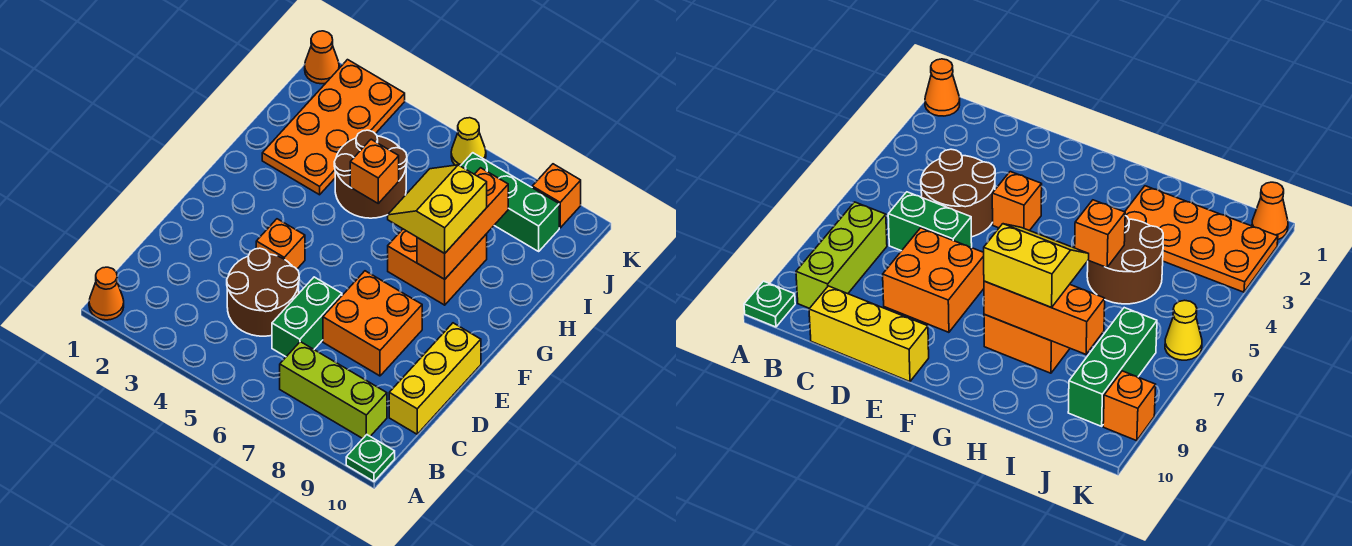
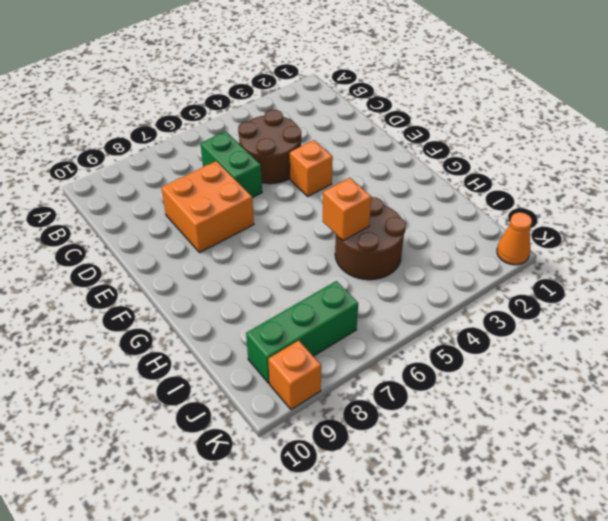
none -> orange 1x1 cone [89,267,124,320]
none -> green 1x1 plate [346,435,395,481]
none -> lime 1x3 brick [280,342,387,439]

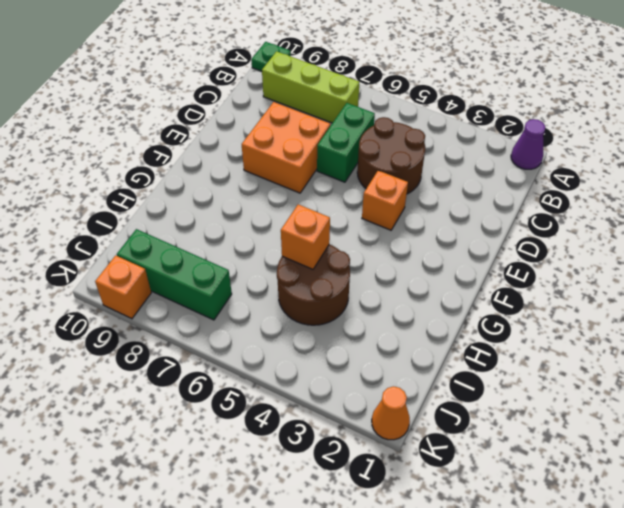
purple 1x1 cone [511,119,545,169] -> orange 1x1 cone [89,267,124,320]
none -> yellow 1x3 brick [389,323,481,434]
none -> orange 2x2 brick [388,229,487,305]
none -> orange 2x4 plate [262,60,405,195]

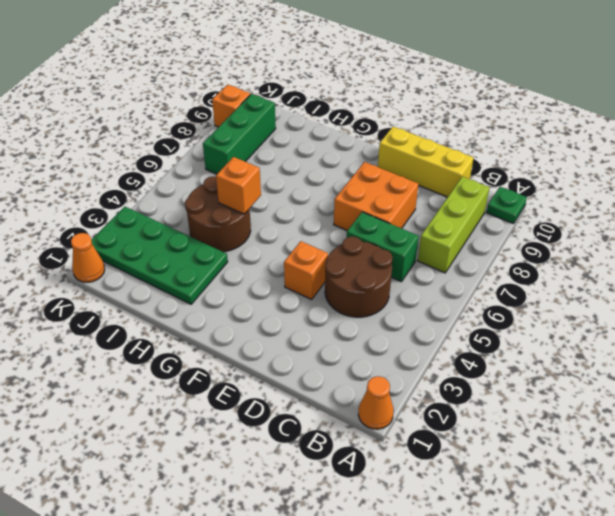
green 2x4 plate [92,207,228,304] -> orange 2x4 plate [262,60,405,195]
none -> orange 2x2 brick [388,229,487,305]
none -> yellow 1x1 cone [451,118,486,166]
none -> orange 1x3 brick [417,168,508,279]

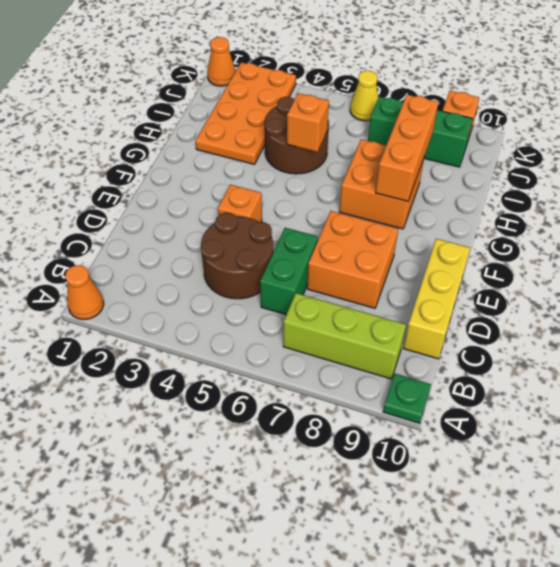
none -> yellow 2x2 slope [388,165,487,253]

